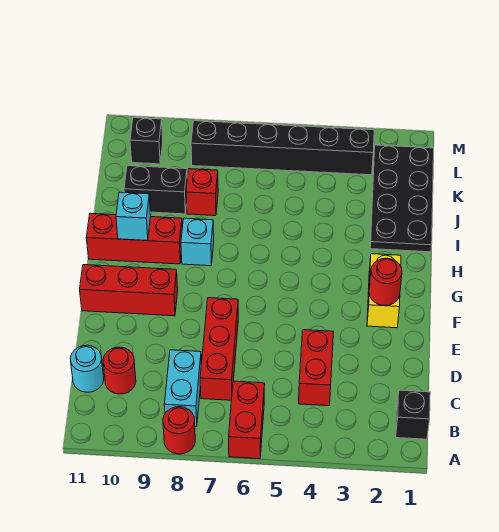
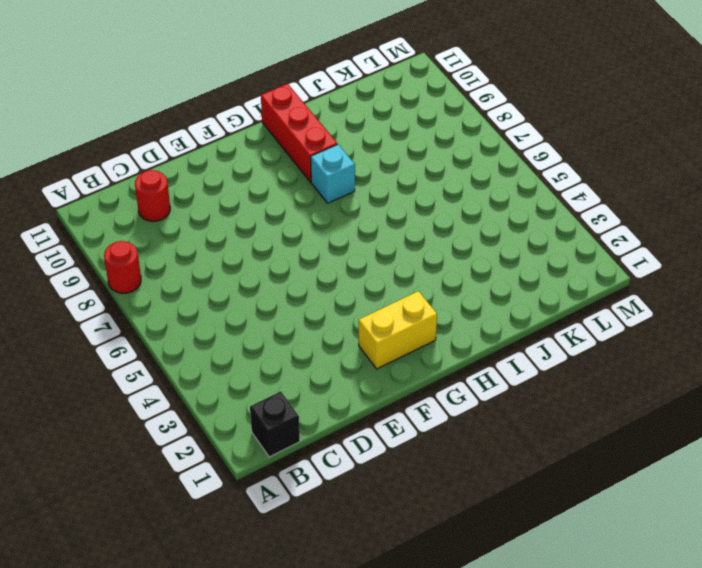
none -> red 1x2 brick [229,381,265,459]
none -> cyan 1x2 brick [164,350,201,427]
none -> red 1x2 brick [299,330,333,406]

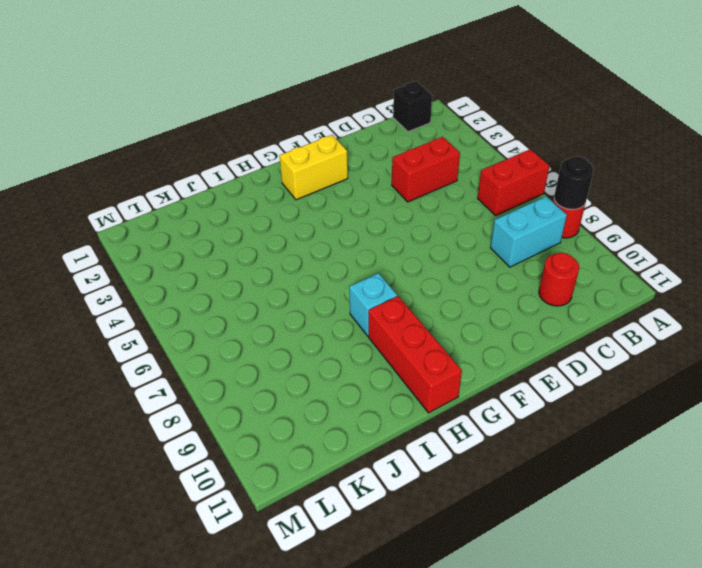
black 1x1 round brick [554,156,594,210] -> none
none -> red 1x3 brick [200,298,238,400]
none -> cyan 1x1 round brick [70,345,104,392]
none -> red 1x3 brick [80,265,178,316]

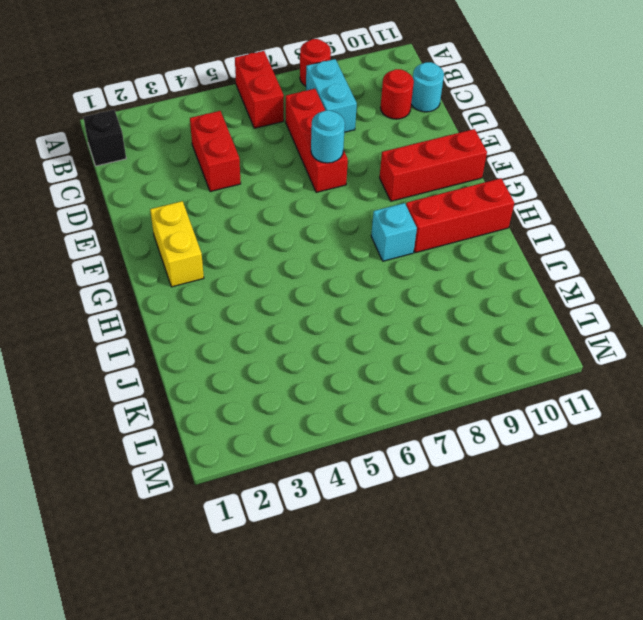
cyan 1x1 round brick [311,110,345,163] -> none
none -> black 2x4 plate [370,145,434,252]
none -> red 1x1 brick [186,169,218,216]
none -> black 1x2 brick [124,166,187,214]

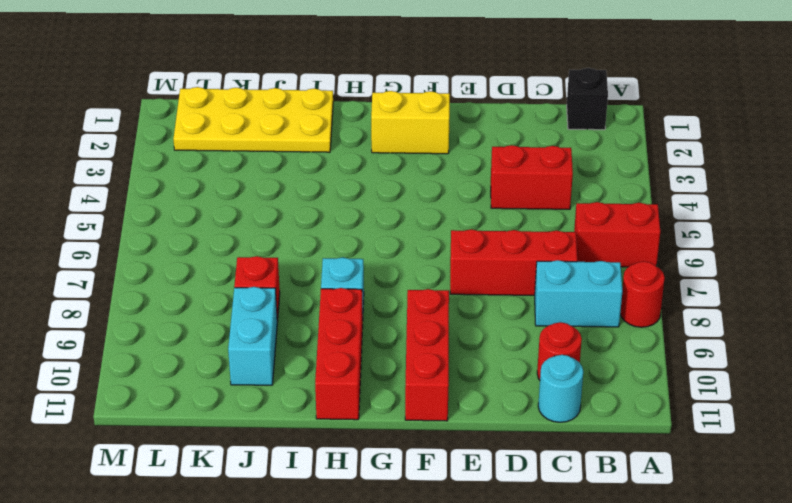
yellow 2x4 plate [173,87,333,152] -> black 2x4 plate [370,145,434,252]
cyan 1x2 brick [228,287,277,385] -> black 1x2 brick [124,166,187,214]
none -> black 1x6 brick [191,121,374,175]
none -> black 1x1 brick [130,118,163,164]
none -> red 1x1 round brick [369,258,402,306]

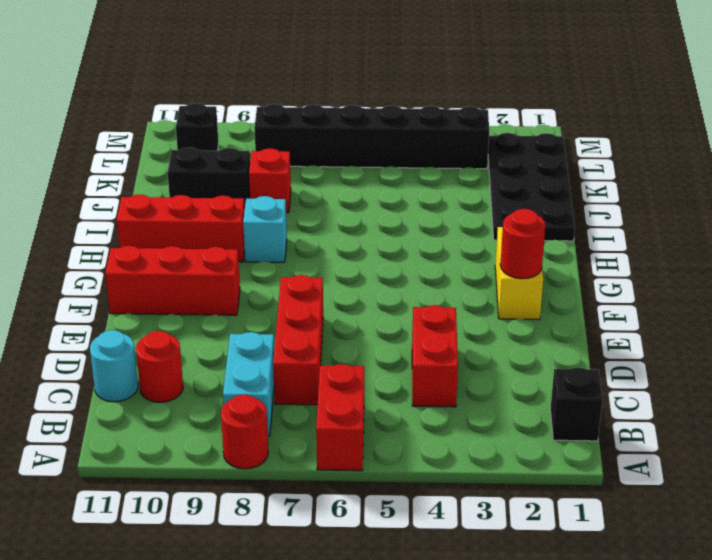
none -> cyan 1x1 brick [116,192,151,241]

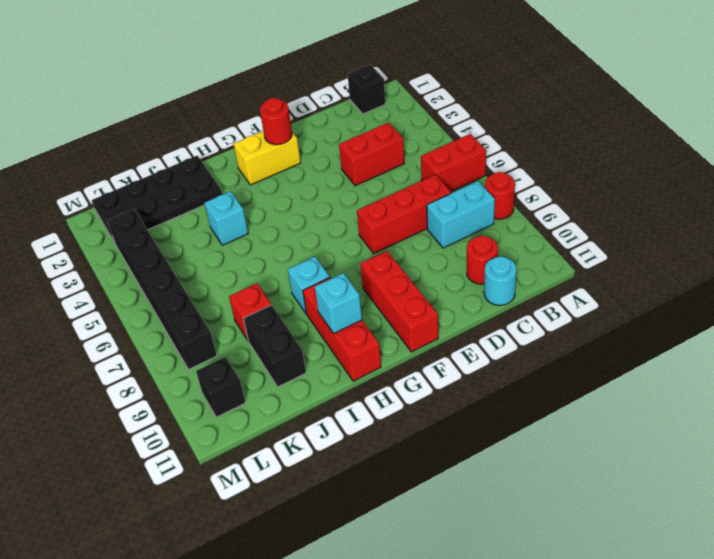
cyan 1x1 brick [205,191,248,245] -> none

